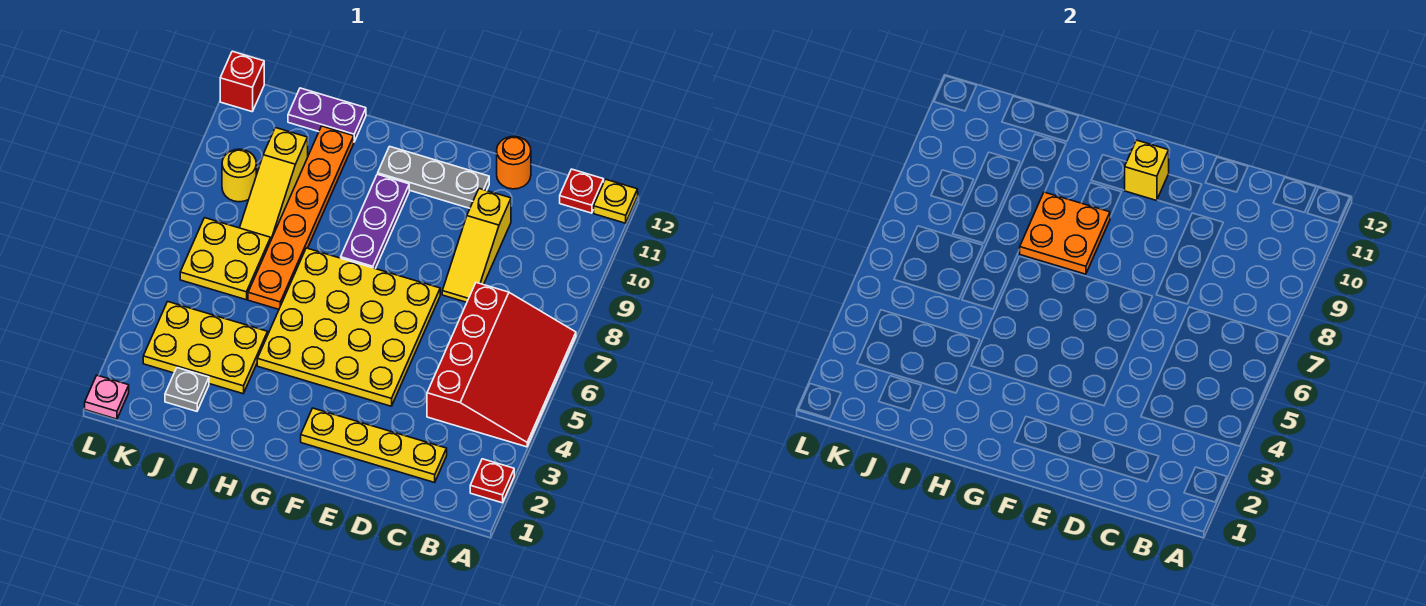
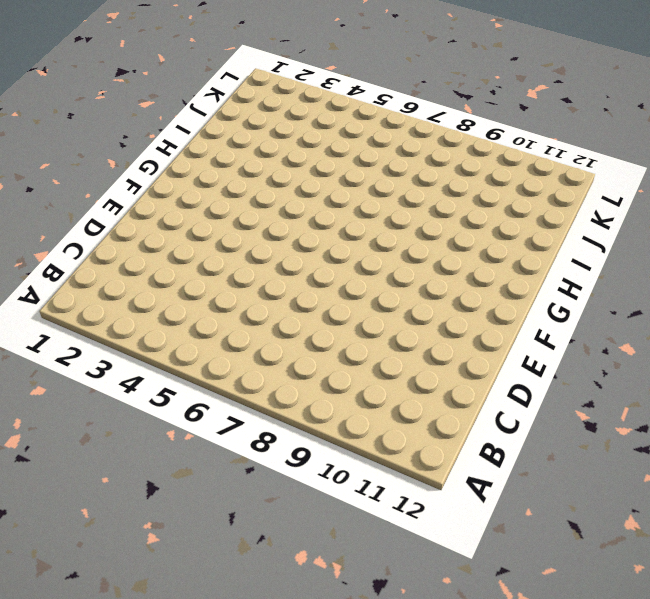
none -> red 1x1 plate [470,459,514,503]
none -> red 3x4 slope [427,283,576,447]
none -> yellow 1x1 plate [594,179,638,223]

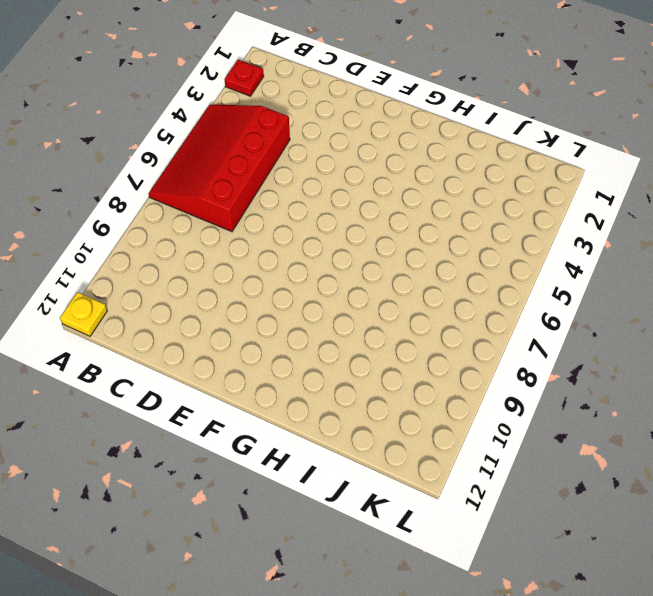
none -> red 1x1 plate [560,169,604,213]
none -> yellow 1x4 plate [301,408,447,482]
none -> yellow 1x3 slope [442,189,511,302]

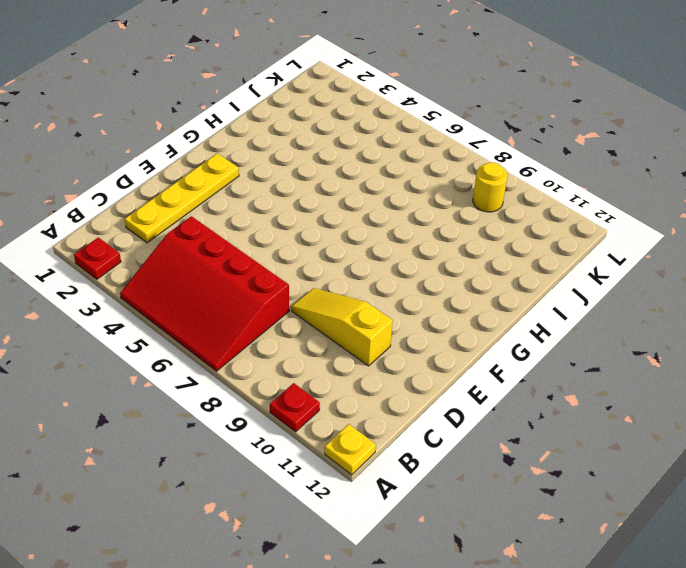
red 1x1 plate [270,383,320,432] -> red 1x1 plate moved to [560,169,604,213]
none -> orange 1x1 round brick [497,136,531,189]
none -> yellow 4x4 plate [257,248,440,406]
none -> grey 1x3 plate [378,146,489,208]

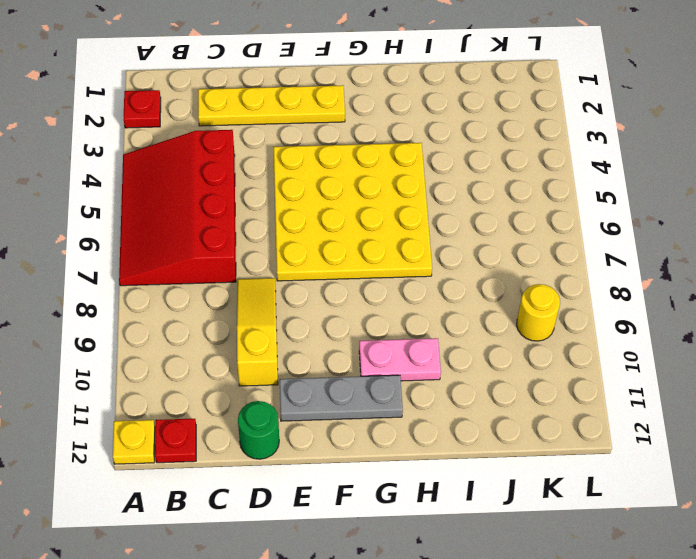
green 1x1 round brick [238,401,279,459] -> orange 1x1 round brick [497,136,531,189]
pink 1x2 plate [359,338,441,381] -> purple 1x3 plate [341,174,409,269]
none -> yellow 2x3 plate [143,302,268,394]
none -> orange 1x6 plate [248,126,354,309]
none -> purple 1x2 plate [288,88,366,142]

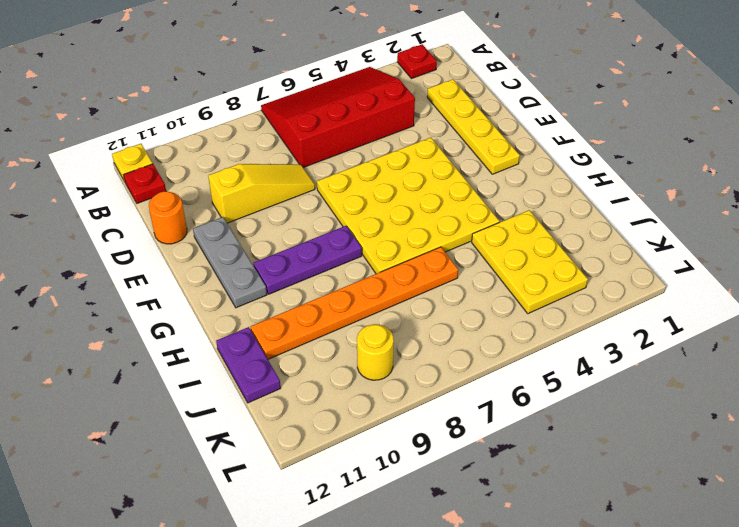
none -> grey 1x1 plate [165,368,209,411]
none -> yellow 2x2 plate [180,218,271,300]
none -> yellow 1x3 slope [240,128,308,239]

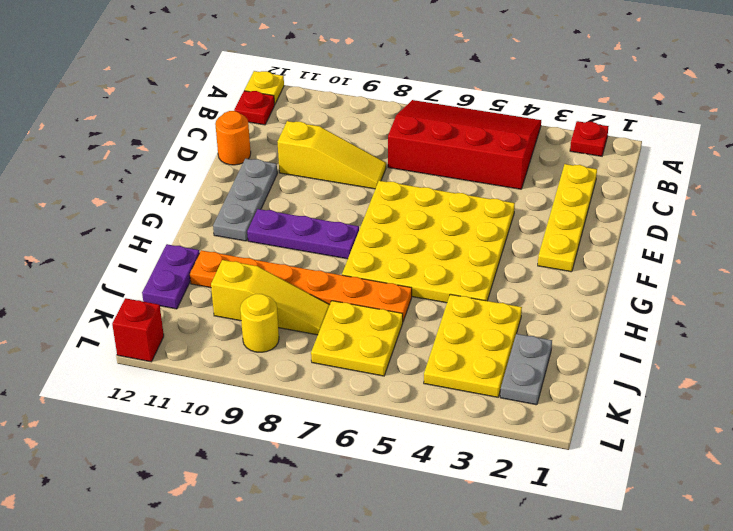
grey 1x2 plate [500,334,552,405] -> grey 1x1 plate [165,368,209,411]
none -> pink 1x1 plate [85,375,129,419]
none -> yellow 1x1 brick [1125,140,1169,201]
none -> orange 2x2 plate [1020,192,1110,274]

